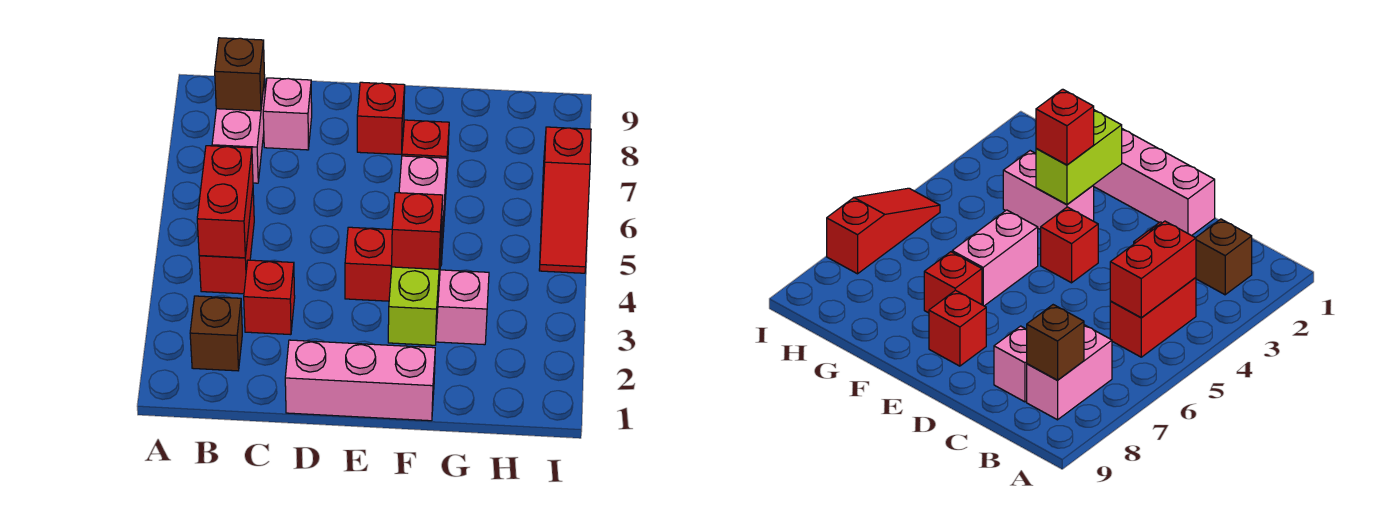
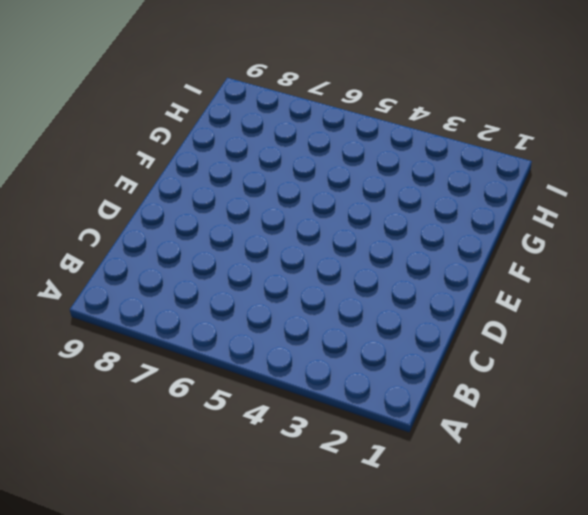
none -> brown 1x1 brick [190,296,242,371]
none -> red 1x2 brick [199,191,254,294]
none -> pink 1x2 brick [212,79,265,183]

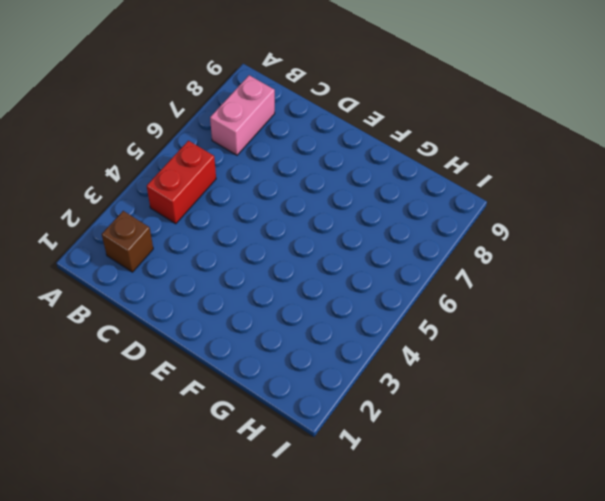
none -> red 1x1 brick [244,260,295,335]
none -> pink 1x1 brick [263,78,312,150]
none -> pink 1x3 brick [285,340,435,421]

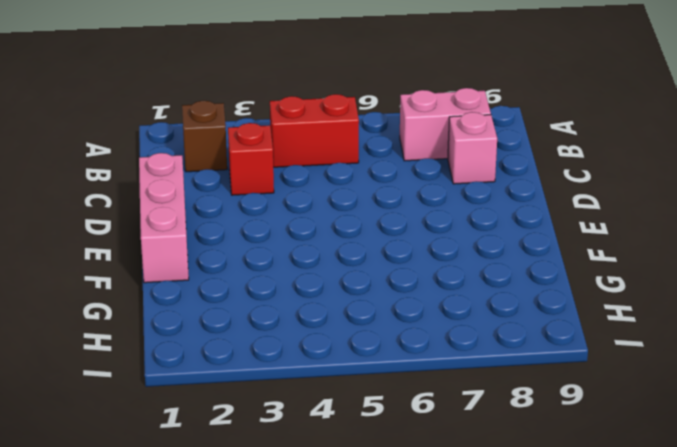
none -> red 1x1 brick [345,227,392,301]
none -> red 1x1 brick [357,82,405,154]
none -> pink 1x2 brick [436,270,489,345]

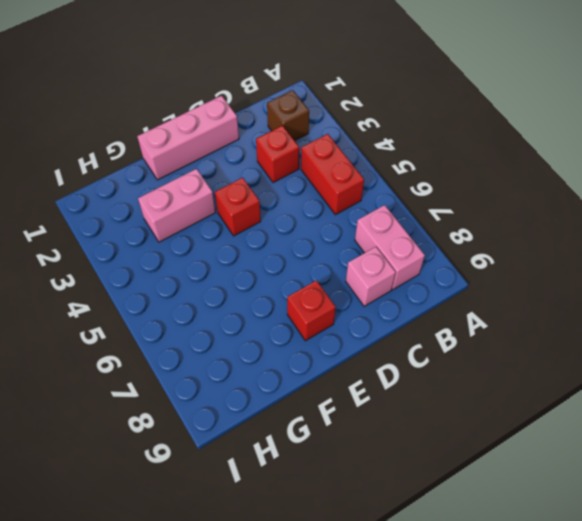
none -> pink 1x2 brick [399,156,447,266]
none -> red 1x1 brick [402,120,449,183]
none -> red 1x3 slope [539,127,591,273]

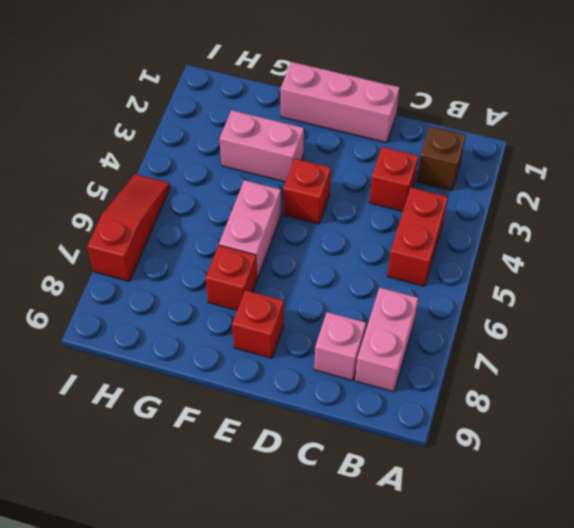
none -> red 1x2 brick [197,146,253,258]
none -> brown 1x1 brick [215,38,265,111]
none -> lime 1x2 brick [388,247,441,345]

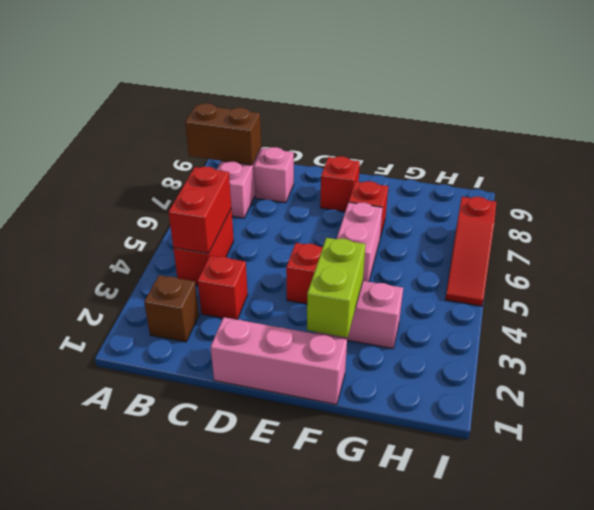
brown 1x2 brick [185,103,261,165] -> brown 1x1 brick [215,38,265,111]
none -> red 1x1 brick [391,193,443,269]

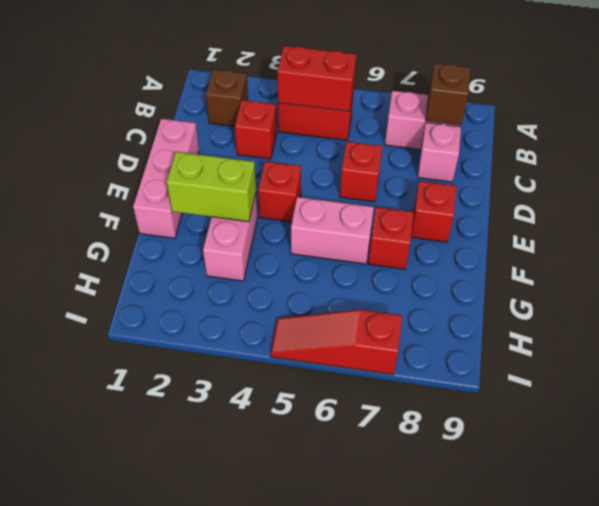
red 1x1 brick [340,142,382,202] -> red 1x1 brick moved to [391,193,443,269]

